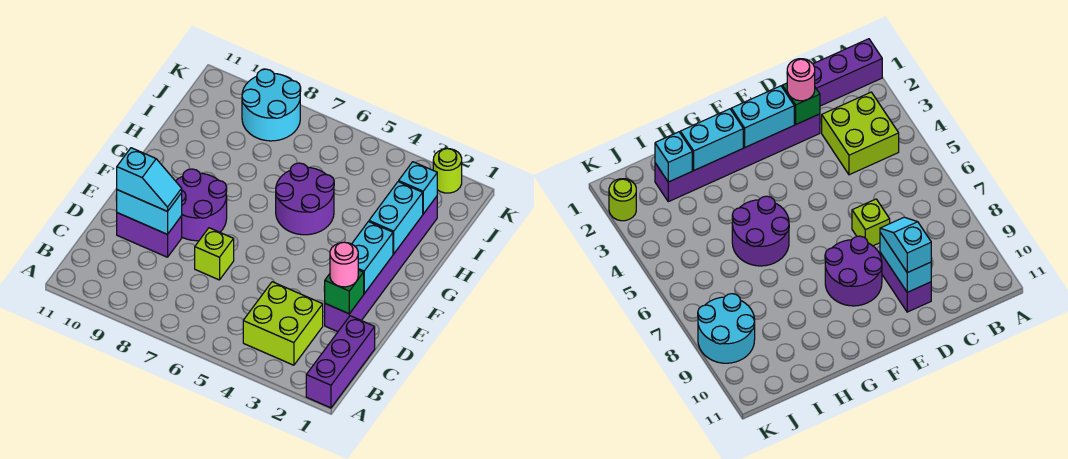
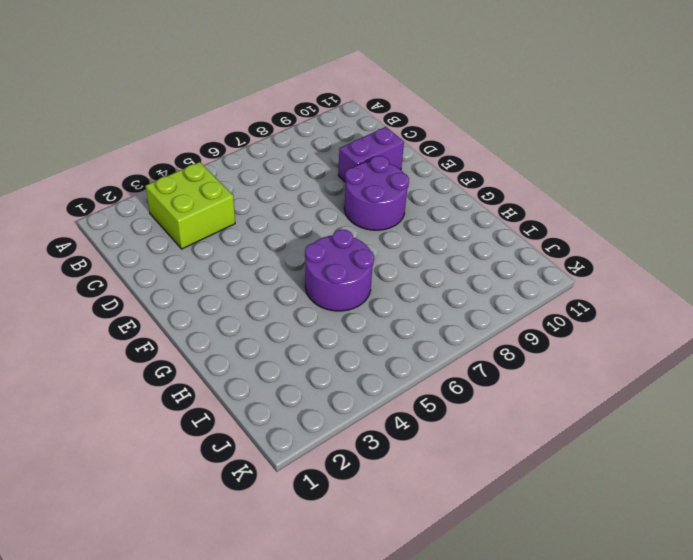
none -> purple 1x3 brick [306,316,375,408]
none -> purple 1x6 brick [325,196,437,332]
none -> lime 1x1 brick [195,228,234,280]

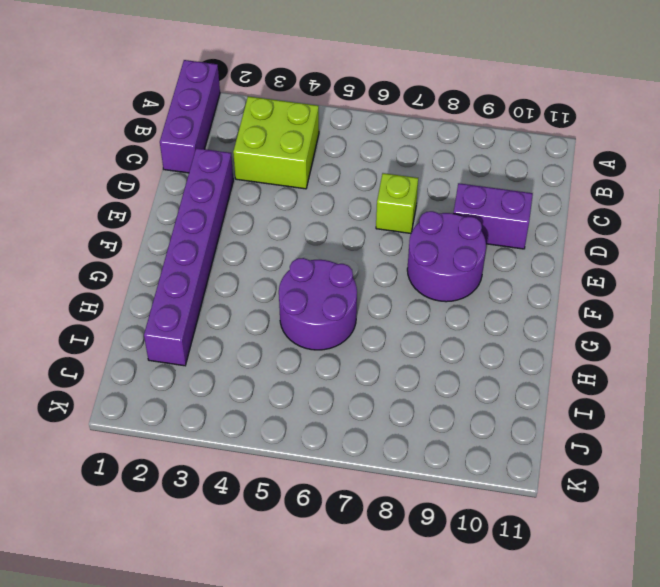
none -> cyan 2x2 round brick [242,69,301,141]
none -> lime 1x1 round brick [433,149,462,193]
none -> green 1x1 brick [325,270,364,314]

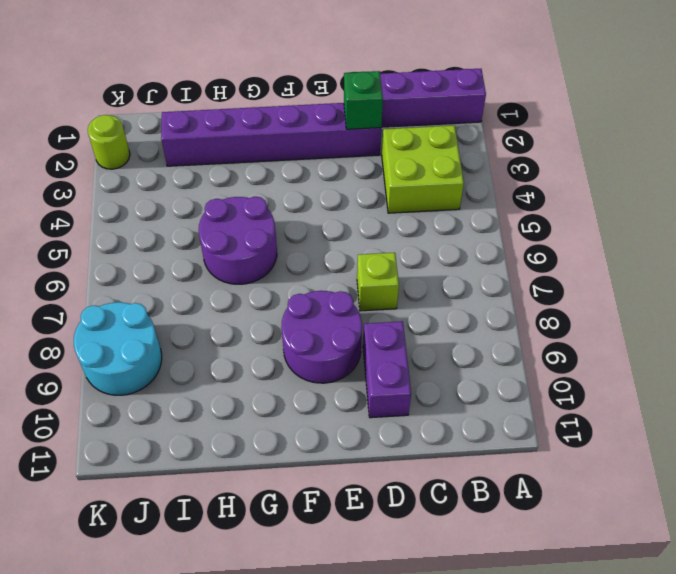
none -> cyan 1x2 brick [117,190,182,234]
none -> cyan 1x2 brick [352,222,393,293]
none -> cyan 1x2 brick [369,182,423,254]

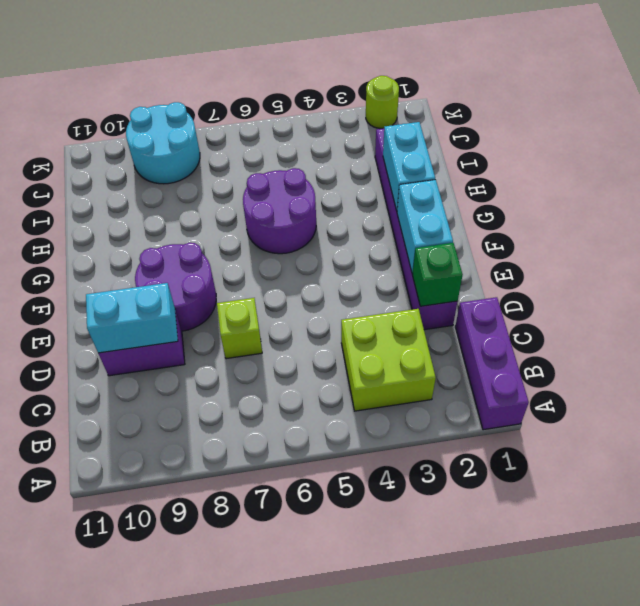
none -> cyan 1x1 brick [399,162,437,214]
none -> pink 1x1 round brick [330,242,358,287]
none -> cyan 1x2 slope [117,148,182,211]

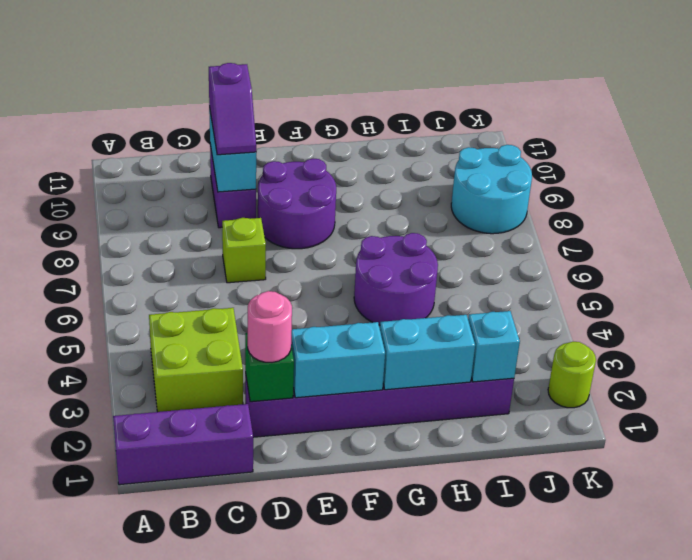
purple 1x2 slope [209,63,256,155] -> cyan 1x2 slope [117,148,182,211]

